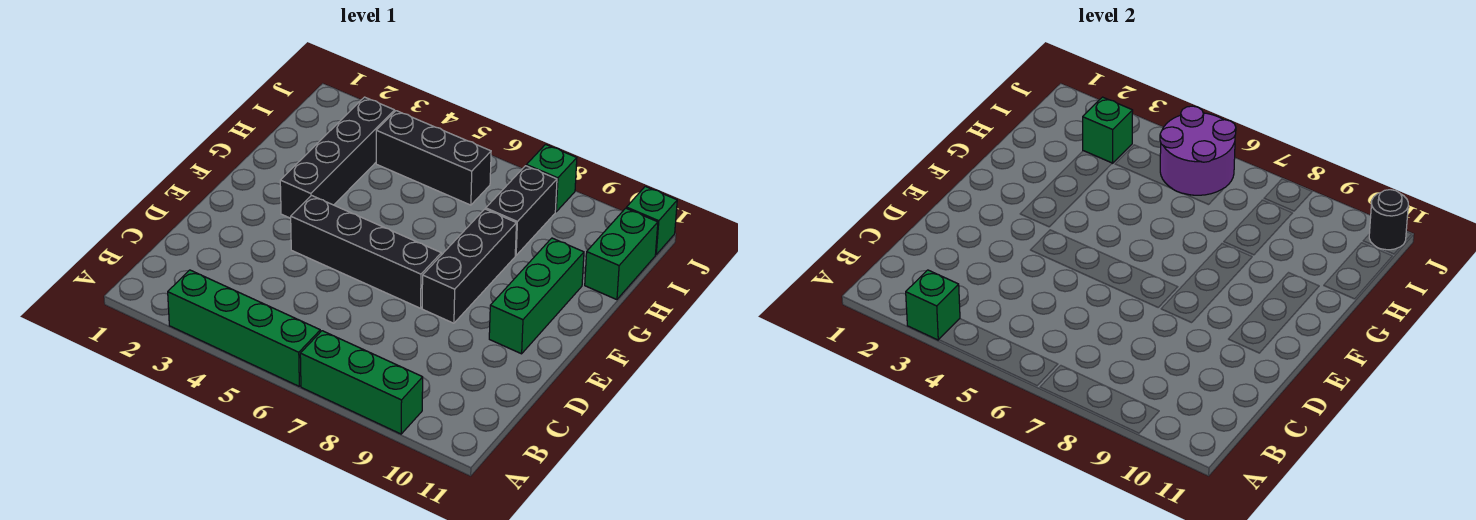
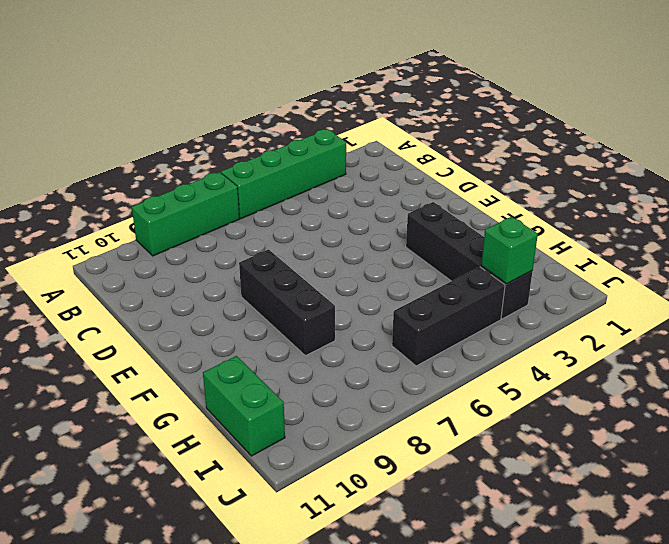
none -> black 1x4 brick [291,196,441,308]
none -> green 1x3 brick [489,238,584,354]
none -> black 1x2 brick [486,166,557,255]

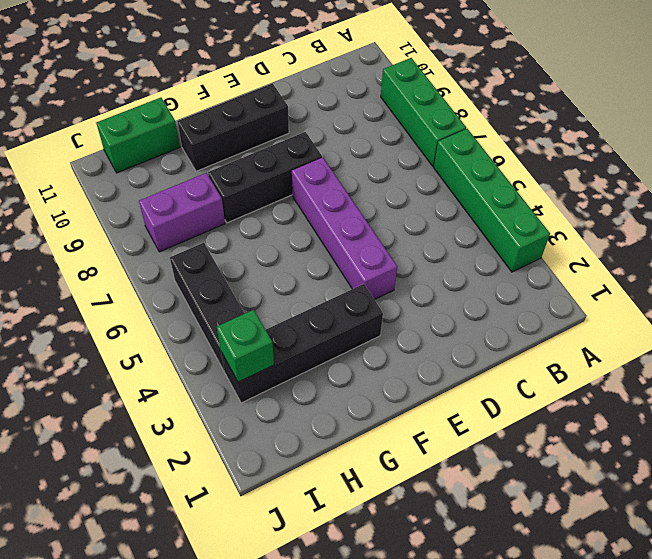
purple 1x4 brick [292,157,397,300] -> black 1x4 brick [291,196,441,308]
black 1x3 brick [178,83,289,171] -> green 1x3 brick [489,238,584,354]
purple 1x2 brick [139,173,225,252] -> black 1x2 brick [486,166,557,255]
none -> green 1x1 brick [526,144,577,212]
none -> green 1x1 brick [626,186,677,255]
none -> green 1x1 brick [906,270,960,340]

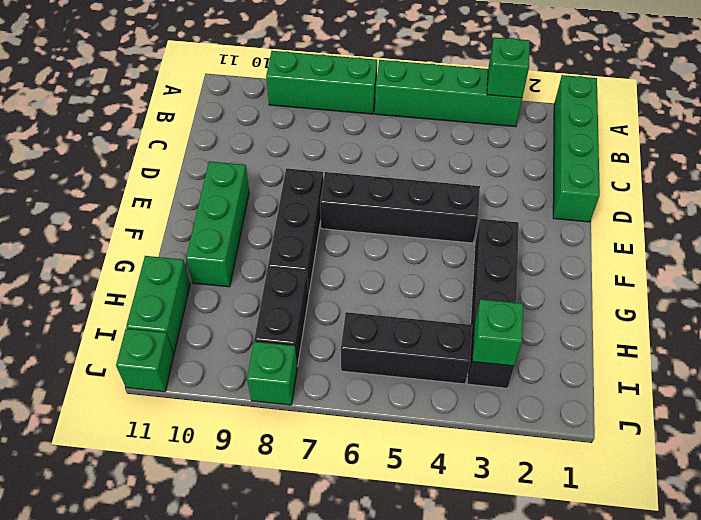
green 1x4 brick [553,75,600,222] -> none
none -> purple 2x2 round brick [1160,106,1236,195]
none -> black 1x1 round brick [1369,190,1408,250]

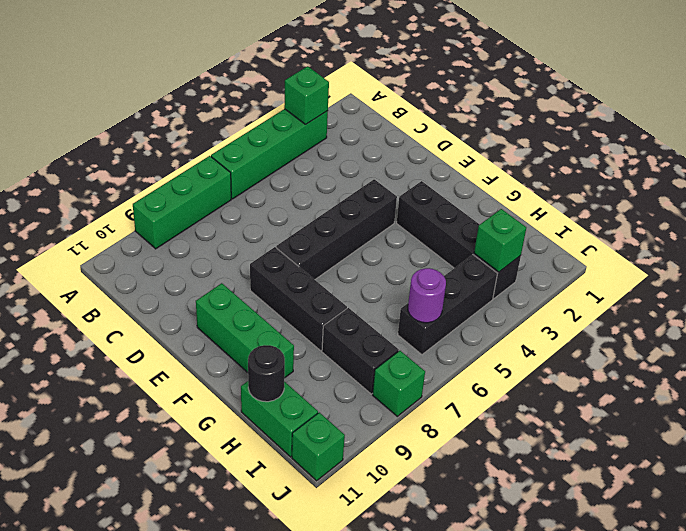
black 1x1 round brick [248,345,285,402] -> black 1x1 round brick moved to [1369,190,1408,250]
purple 1x1 round brick [408,268,446,323] -> purple 2x2 round brick [1160,106,1236,195]

